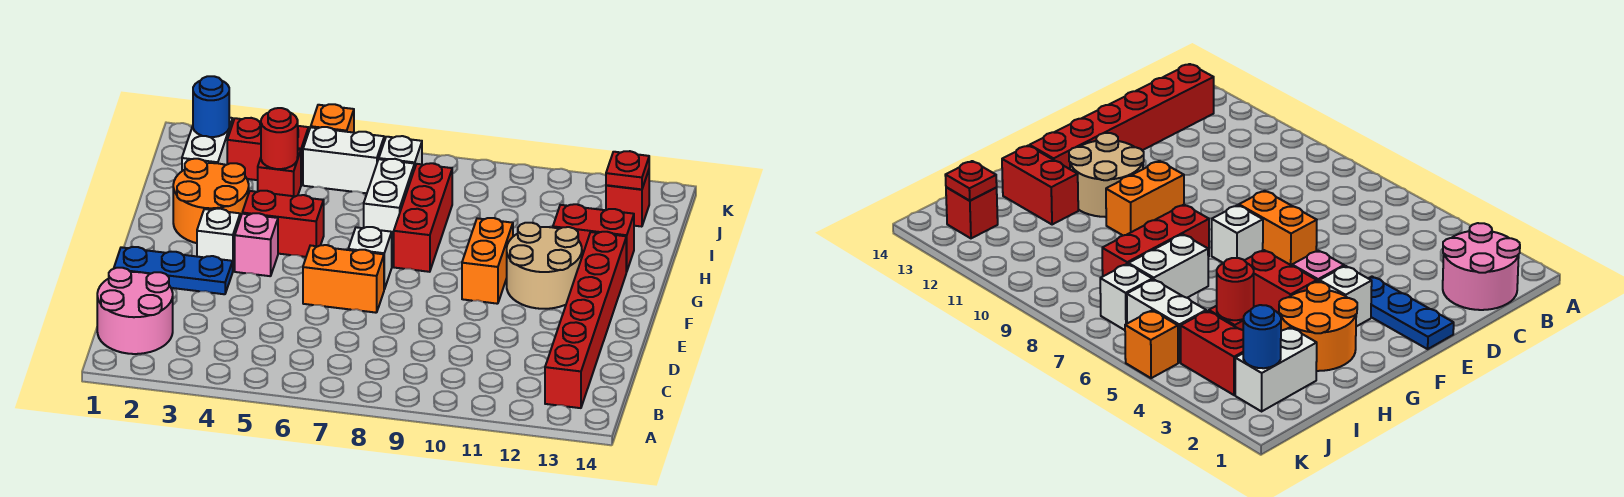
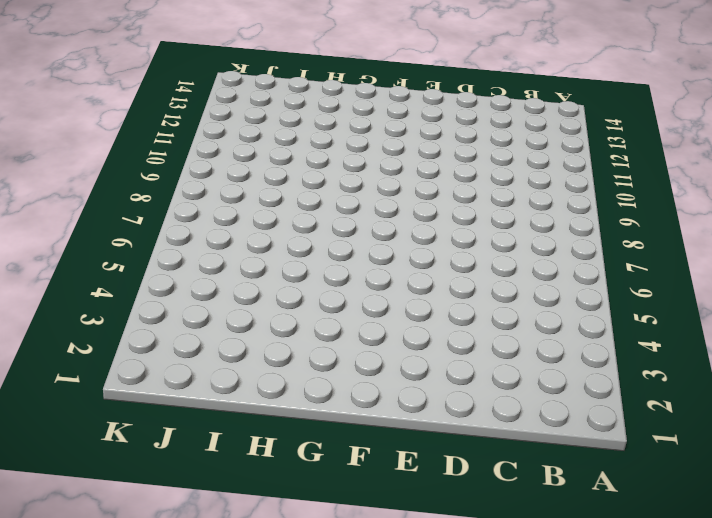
none -> pink 2x2 round brick [97,268,173,354]
none -> red 1x6 brick [545,232,626,408]
none -> blue 1x3 plate [114,247,233,294]

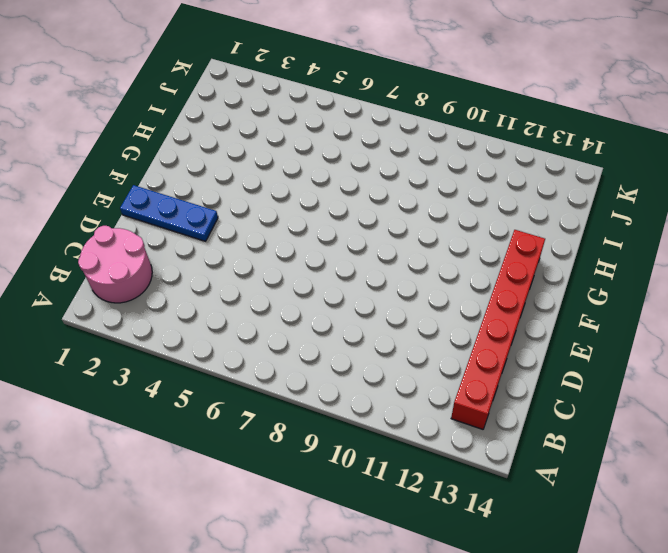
none -> orange 1x2 brick [303,245,384,313]
none -> white 1x1 brick [197,209,240,270]
none -> pink 1x1 brick [235,213,278,276]

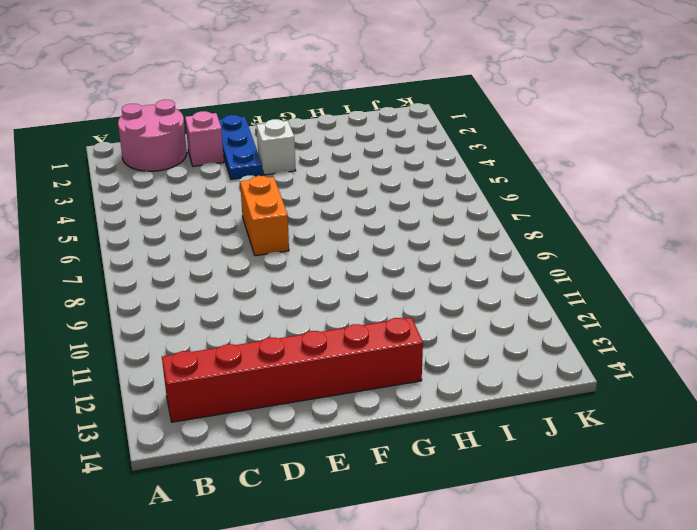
pink 1x1 brick [185,111,224,166] -> pink 1x1 brick moved to [235,213,278,276]
none -> white 1x1 brick [348,227,392,289]
none -> orange 1x2 brick [462,218,513,304]
none -> tan 2x2 round brick [507,223,582,309]

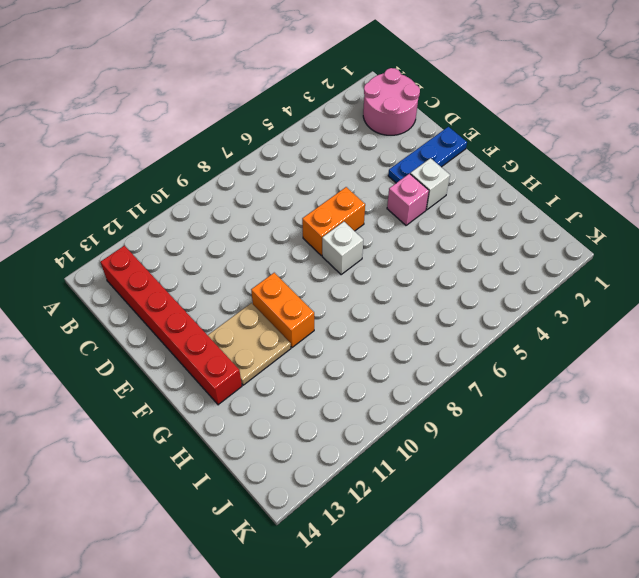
tan 2x2 plate [208,303,291,385] -> tan 2x2 round brick [507,223,582,309]
none -> orange 2x2 round brick [173,159,249,243]
none -> red 1x2 brick [242,191,324,257]
none -> red 1x3 brick [394,163,452,272]

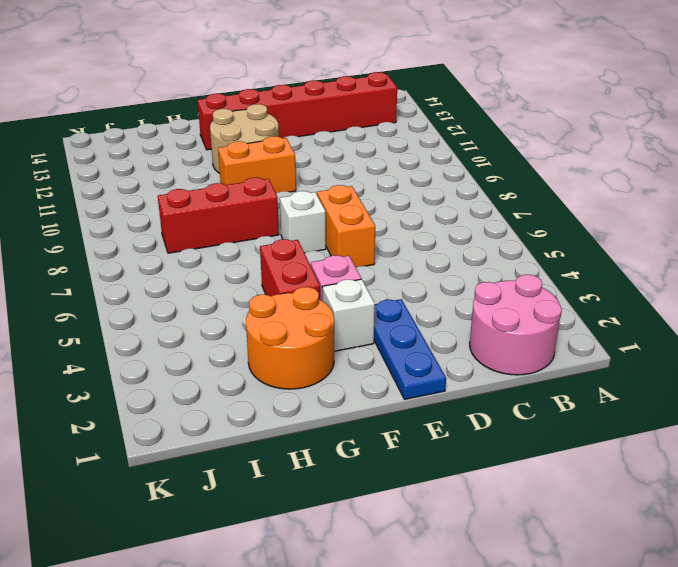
none -> white 1x2 brick [364,159,415,244]
none -> red 1x2 brick [553,204,634,272]
none -> white 1x2 brick [182,118,233,171]

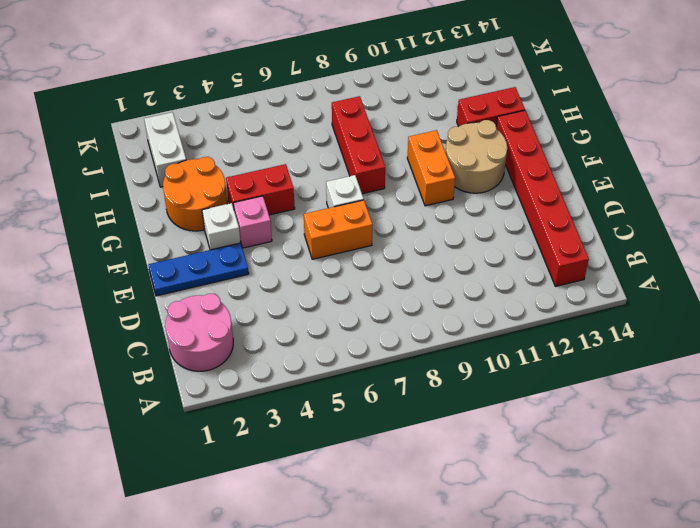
none -> white 1x2 brick [364,159,415,244]
none -> red 1x1 brick [258,150,301,196]
none -> red 1x2 brick [227,118,309,184]

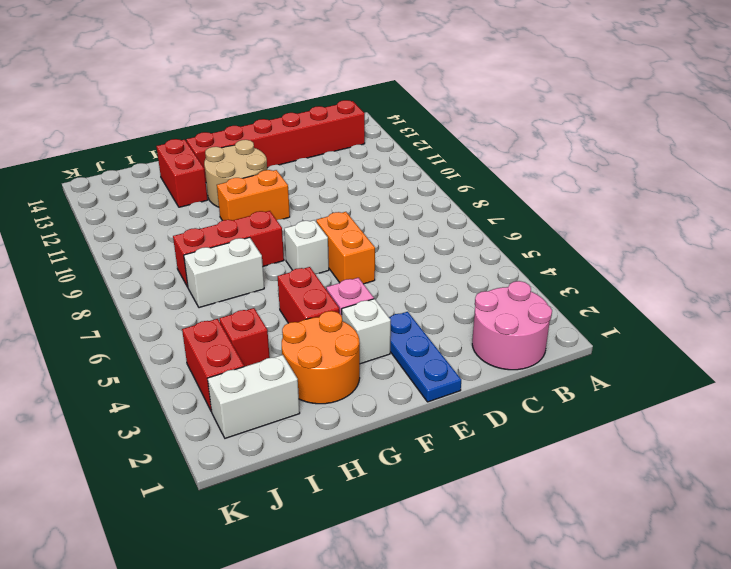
none -> white 1x2 brick [303,127,384,193]
none -> white 1x1 brick [379,136,422,166]
none -> red 1x1 brick [606,170,649,227]

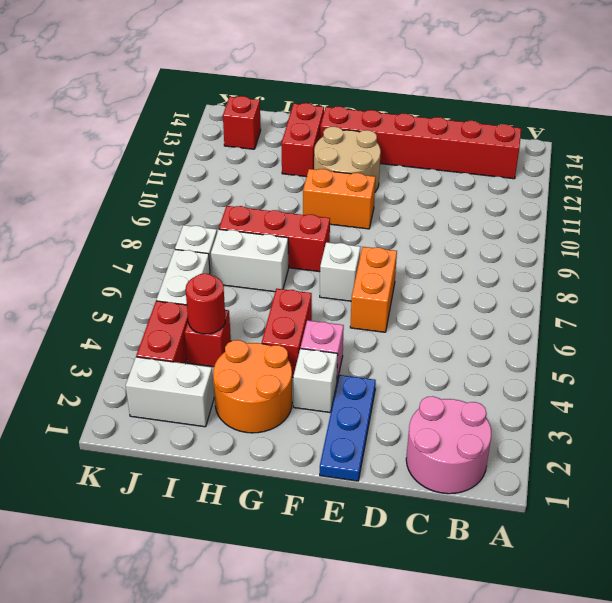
none -> orange 1x1 brick [311,104,354,133]
none -> blue 1x1 round brick [193,76,229,137]
none -> red 1x1 plate [606,151,649,189]

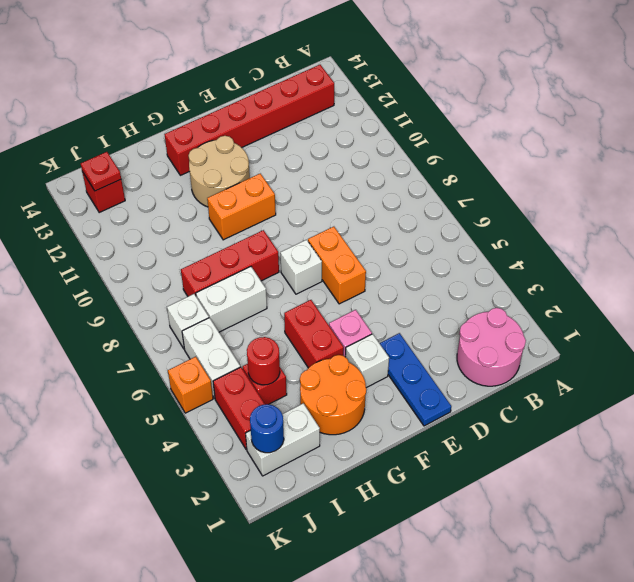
none -> red 1x2 brick [553,204,634,272]

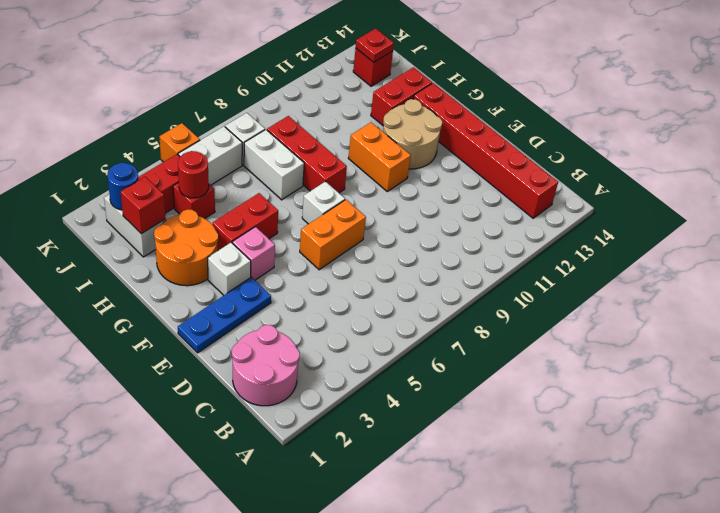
red 1x1 brick [121,177,165,234] -> none

